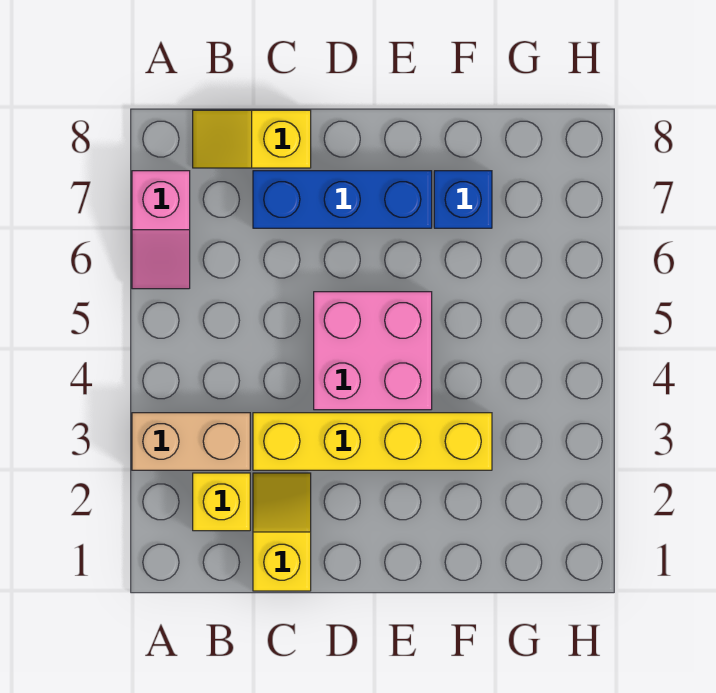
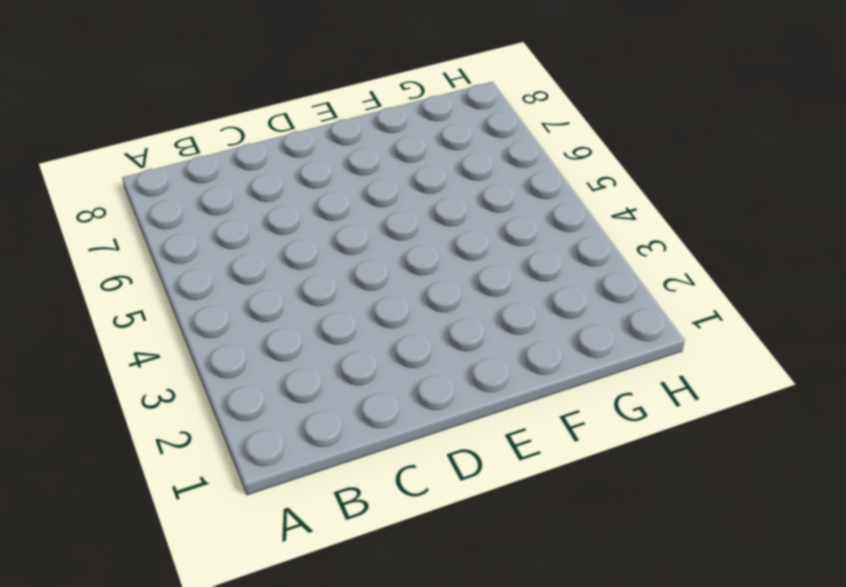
none -> tan 1x2 brick [132,413,250,470]
none -> pink 1x2 slope [132,171,190,289]

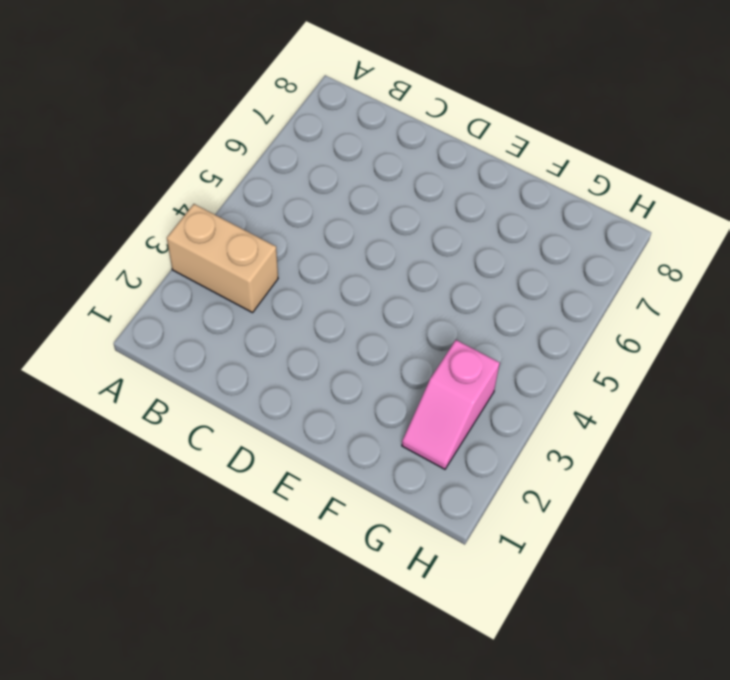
pink 1x2 slope [402,340,500,469] -> pink 1x2 slope moved to [132,171,190,289]
none -> yellow 1x1 brick [193,473,250,531]
none -> yellow 1x2 slope [193,110,311,168]

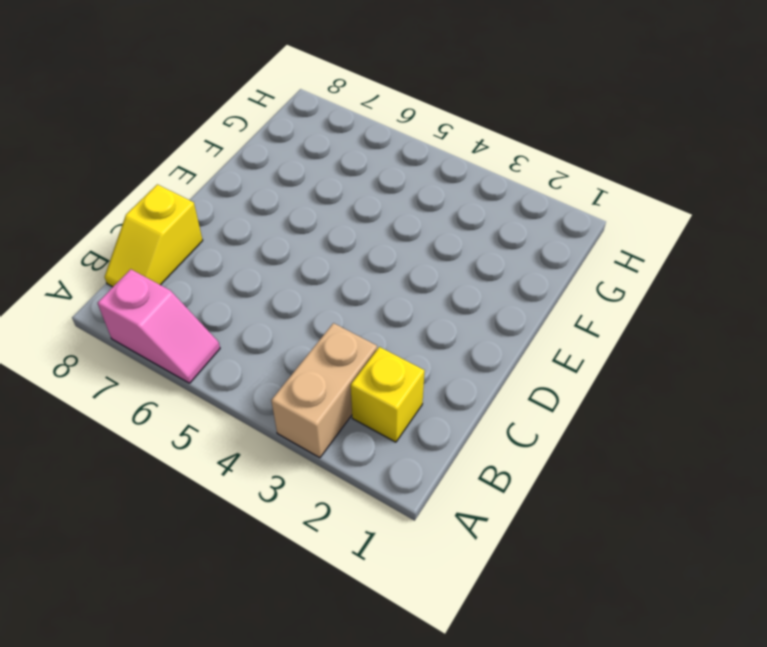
none -> yellow 1x2 slope [253,473,311,591]
none -> yellow 1x4 brick [253,413,492,470]

